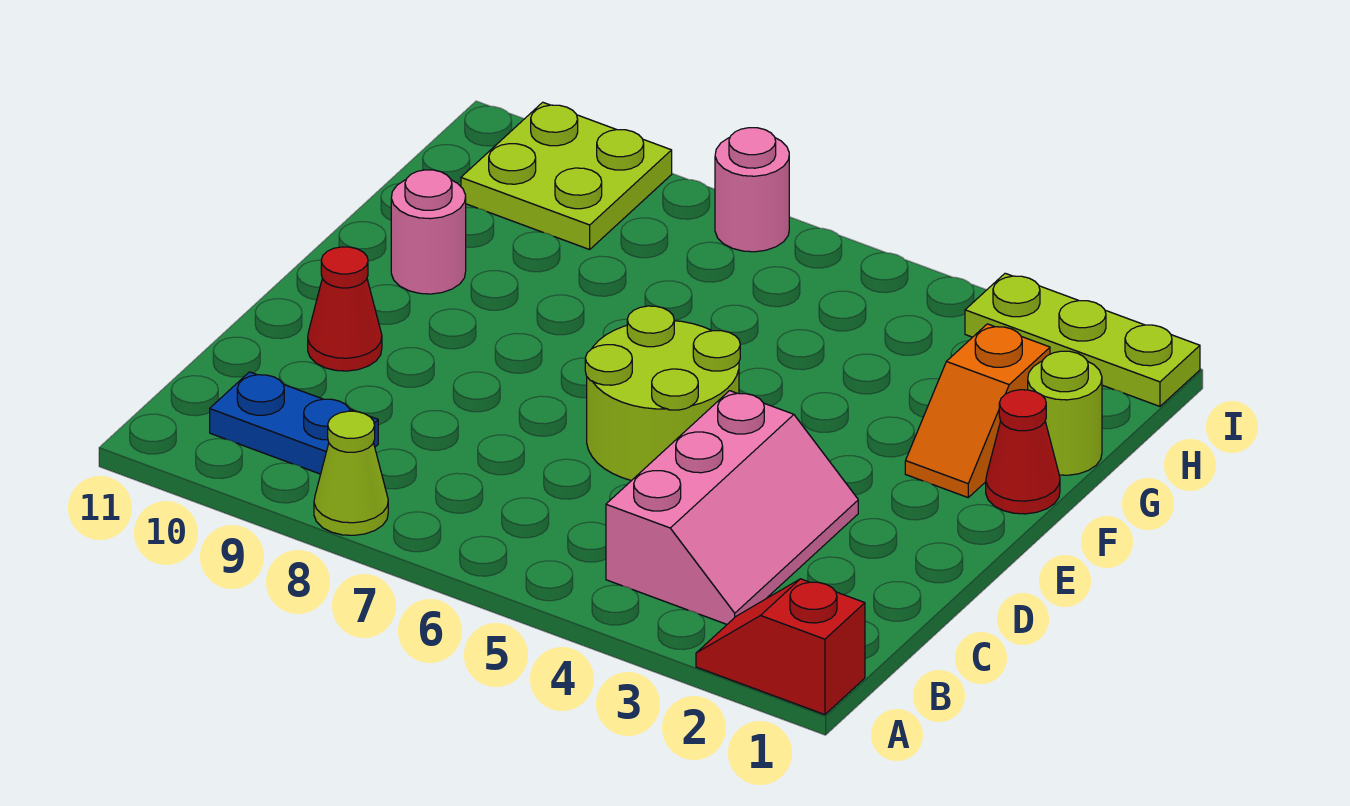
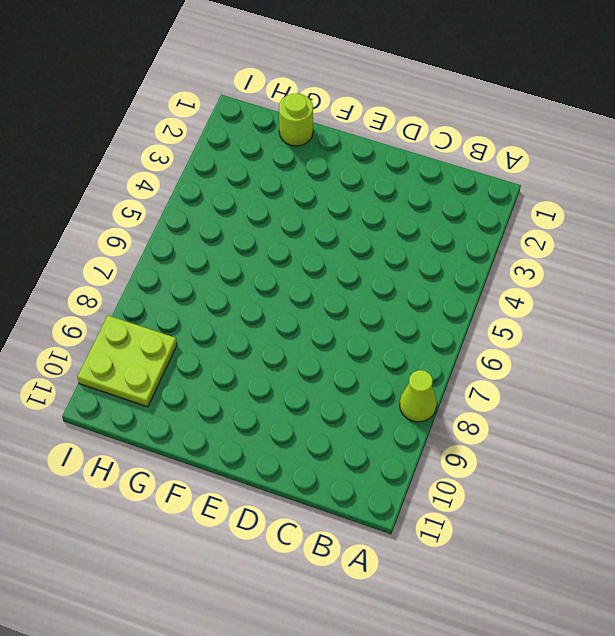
none -> red 1x2 slope [696,579,865,715]
none -> pink 2x3 slope [606,391,858,624]
none -> blue 1x2 plate [210,372,378,474]

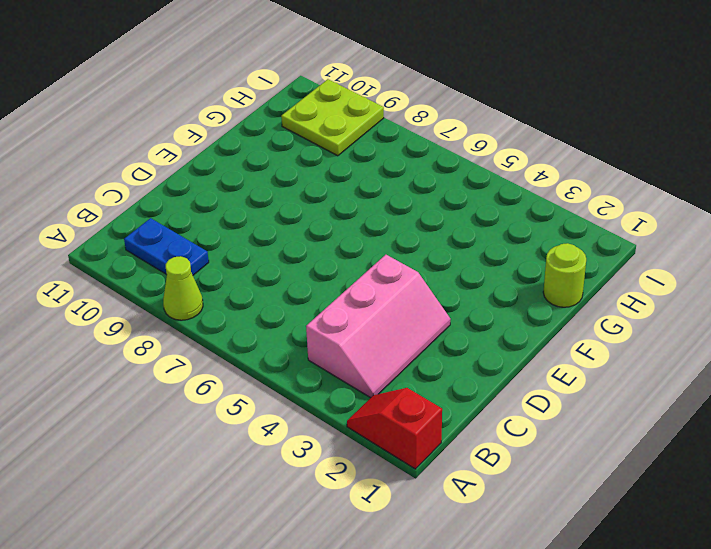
none -> lime 2x2 round brick [585,306,740,481]
none -> red 1x1 cone [308,247,382,371]
none -> red 1x1 cone [986,390,1060,514]

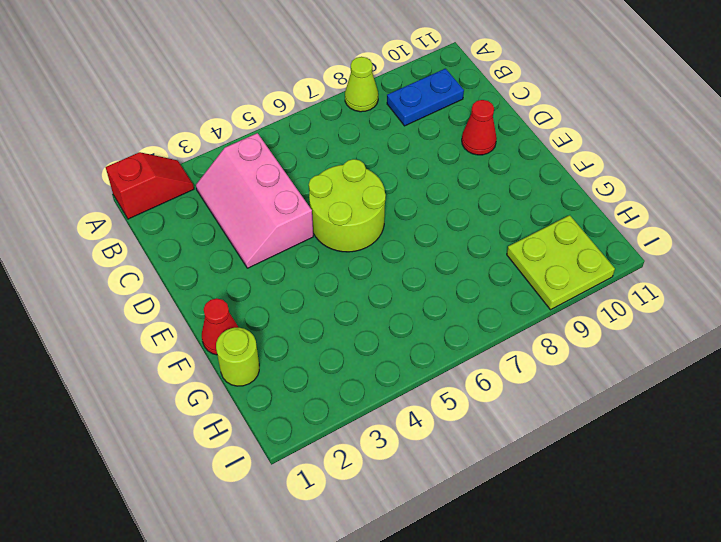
none -> orange 1x2 slope [905,324,1050,497]
none -> pink 1x1 round brick [391,170,466,294]
none -> lime 1x3 plate [965,273,1200,406]

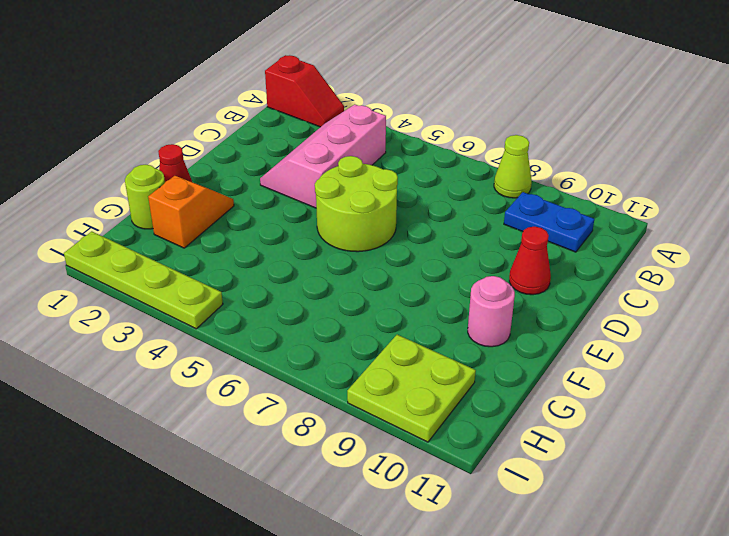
lime 1x4 plate [64,231,223,329] -> lime 1x3 plate [965,273,1200,406]
none -> pink 1x1 round brick [715,128,789,252]

